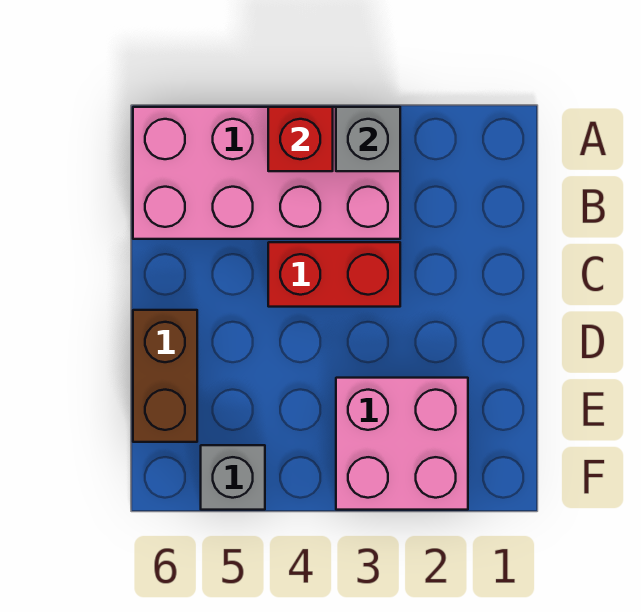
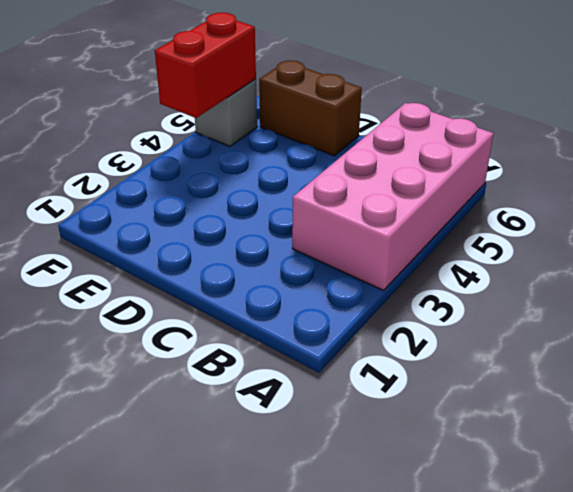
red 1x2 brick [155,13,256,118] -> red 1x2 brick moved to [268,242,400,307]
none -> pink 2x2 brick [336,378,468,510]
none -> grey 1x1 brick [336,107,400,171]

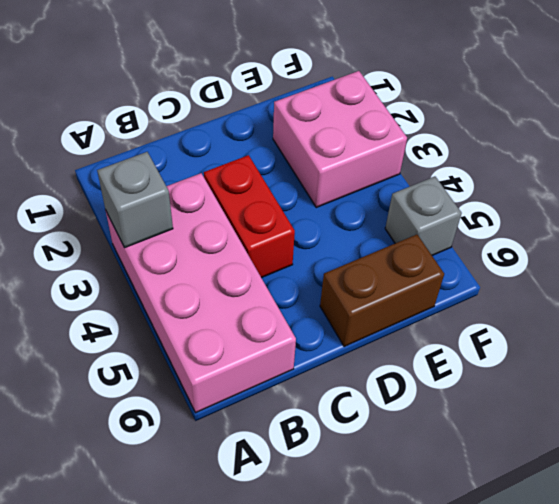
none -> red 1x1 brick [268,107,333,171]

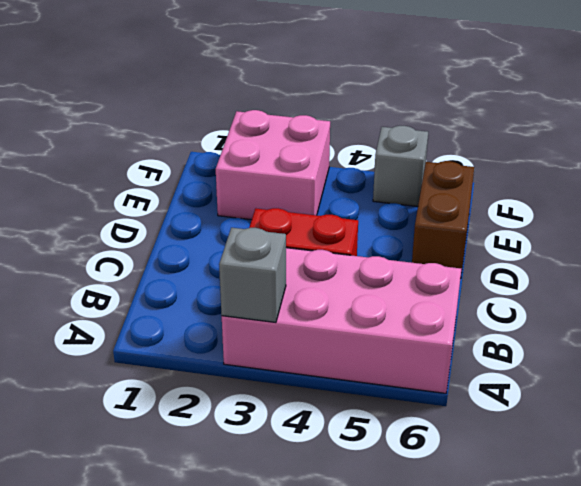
none -> red 1x1 brick [268,107,333,171]

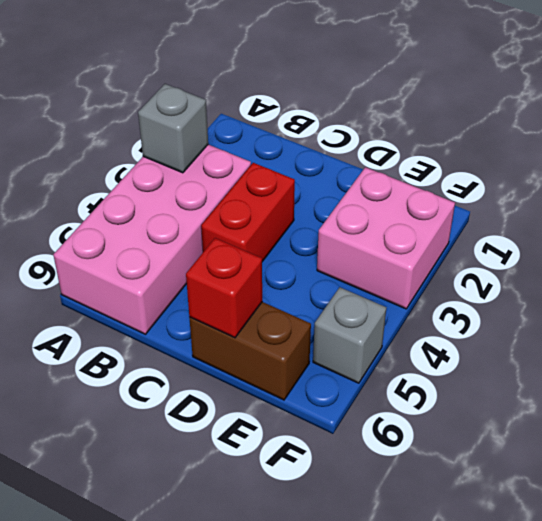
red 1x1 brick [186,238,262,338] -> red 1x1 brick moved to [268,107,333,171]

